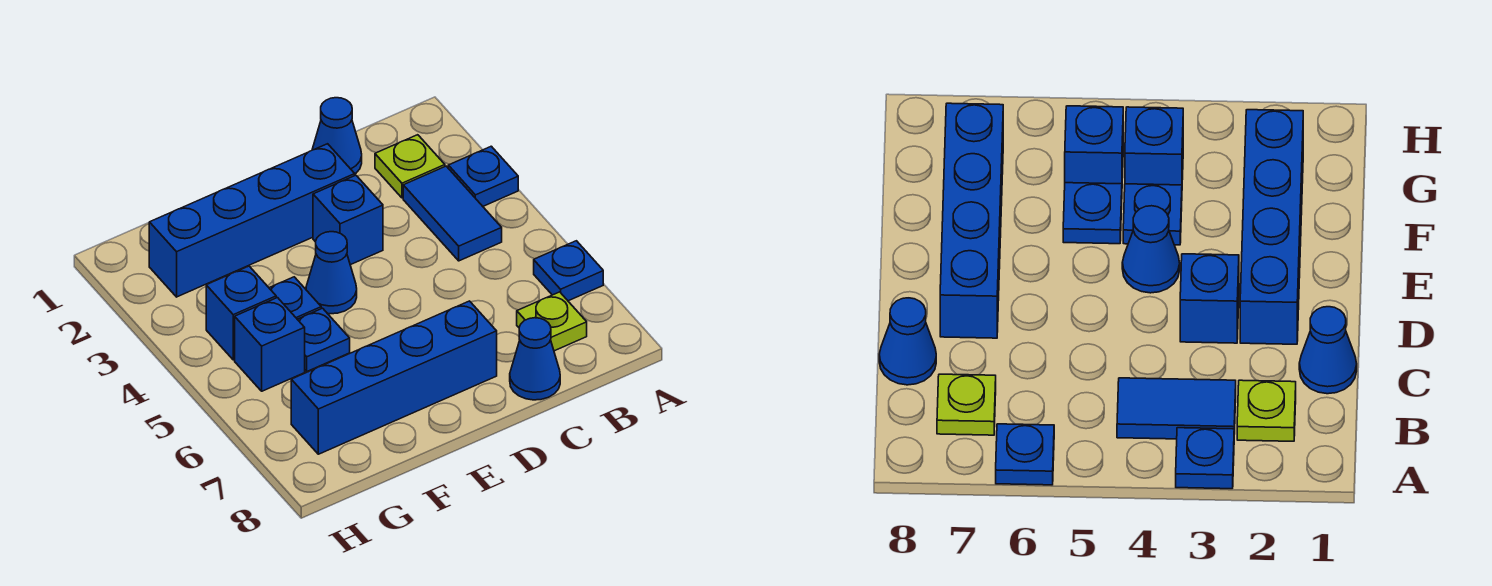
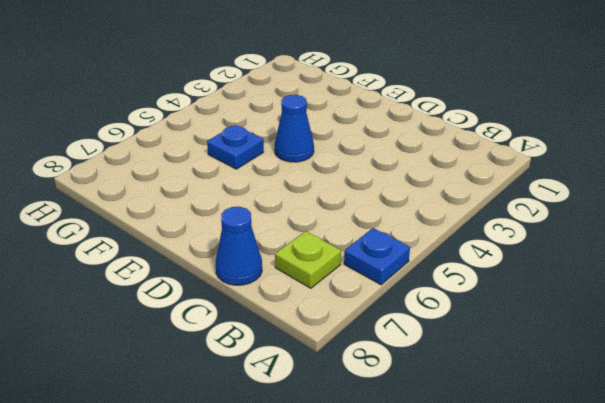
none -> blue 1x1 plate [448,146,518,206]
none -> lime 1x1 plate [375,135,445,198]
none -> blue 1x2 tile [403,166,502,261]

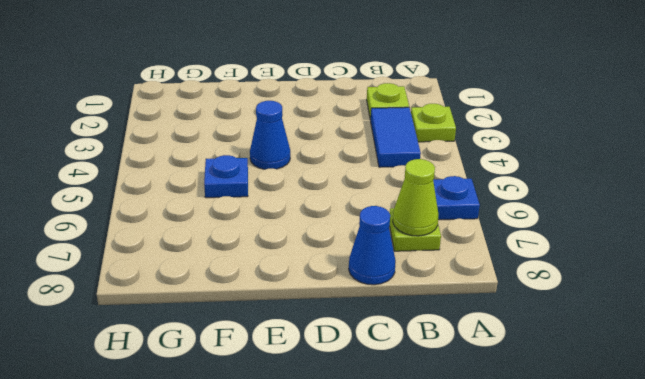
lime 1x1 plate [411,104,456,142] -> blue 1x1 plate [448,146,518,206]
lime 1x1 cone [393,159,438,236] -> none
none -> blue 1x1 cone [312,98,362,174]
none -> blue 1x4 brick [149,144,355,297]
none -> blue 1x1 brick [313,175,383,265]

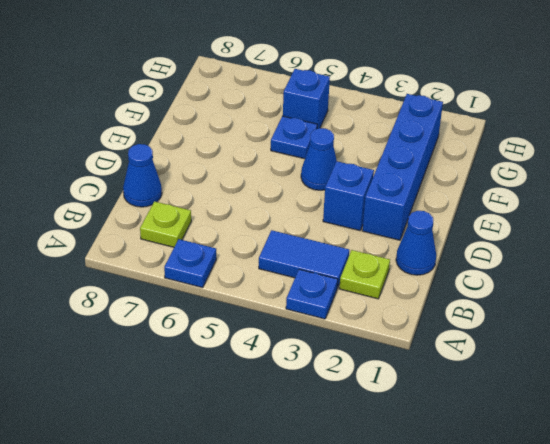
none -> blue 1x4 brick [291,301,497,454]
none -> blue 1x1 plate [269,277,321,319]
none -> blue 1x1 brick [206,266,276,360]

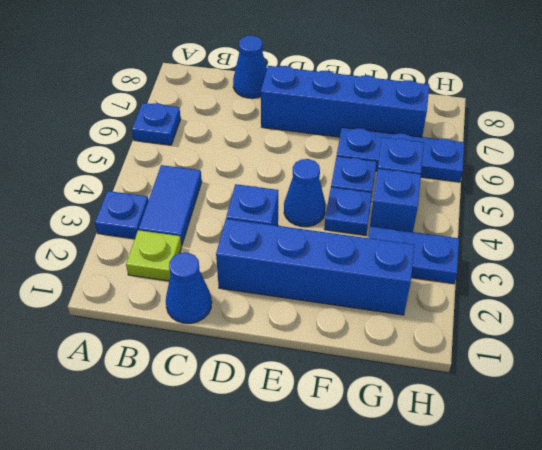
blue 1x3 plate [337,127,464,182] -> none
blue 1x2 plate [368,226,459,284] -> none
none -> lime 1x1 plate [517,292,587,351]

